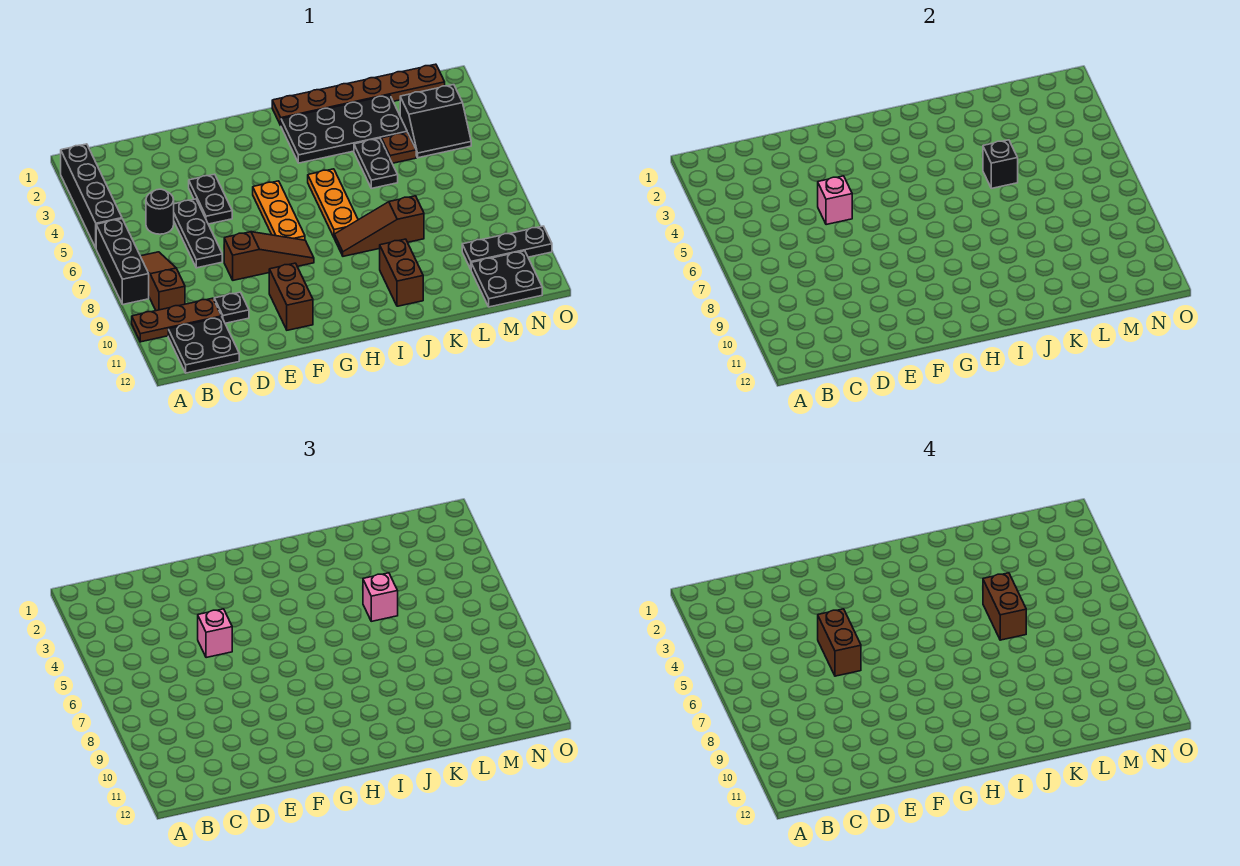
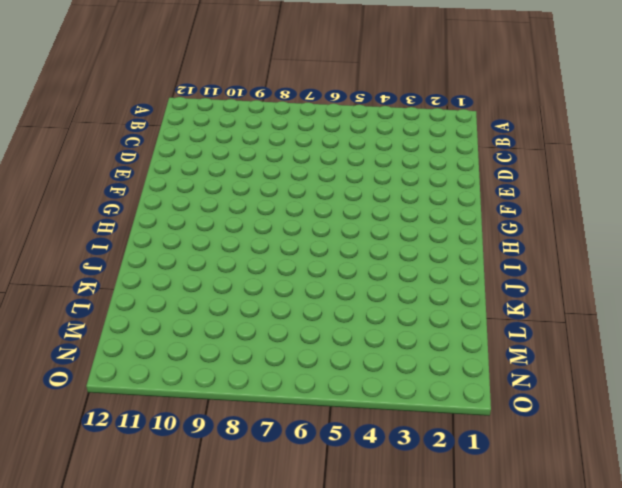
none -> black 1x4 brick [61,144,122,248]
none -> black 1x3 brick [96,219,149,304]
none -> brown 1x3 plate [132,298,222,342]

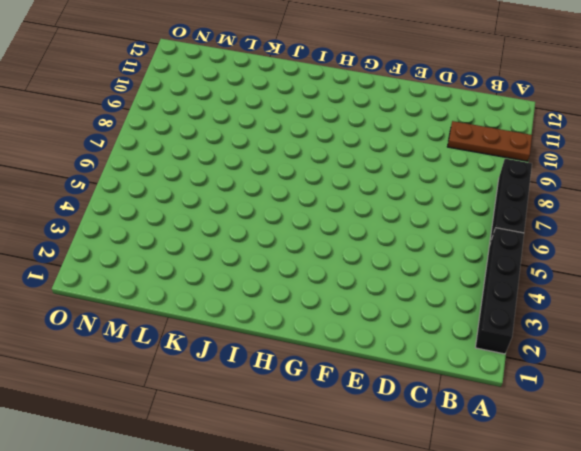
none -> brown 1x3 slope [141,252,185,311]
none -> black 2x2 plate [168,317,239,373]
none -> black 1x1 round brick [146,189,174,234]

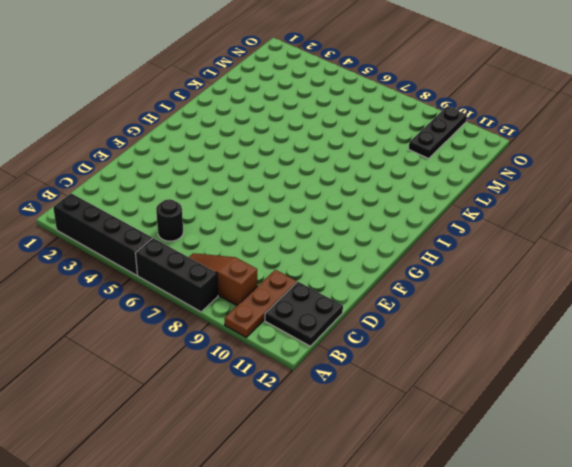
none -> black 1x3 plate [174,199,222,268]
none -> black 1x1 plate [214,292,249,323]
none -> black 1x2 plate [189,174,232,224]

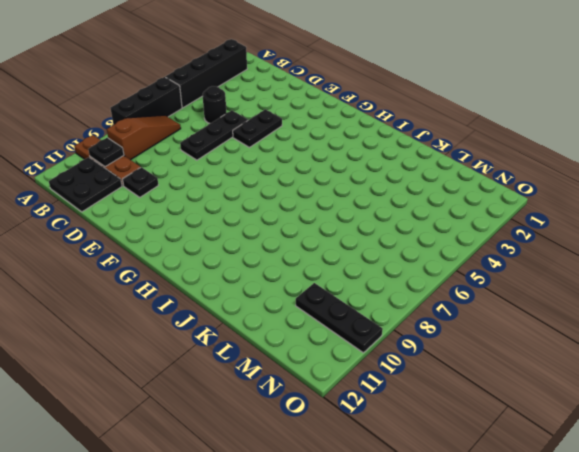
black 1x1 plate [88,138,124,167] -> none
none -> brown 1x3 slope [224,232,314,280]
none -> brown 1x2 brick [269,263,313,330]
none -> orange 1x3 plate [253,181,305,240]

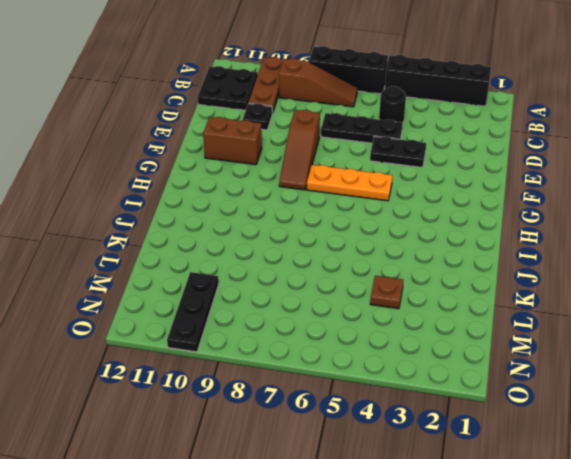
none -> brown 1x6 plate [272,64,445,125]
none -> black 2x4 plate [281,95,407,163]
none -> orange 1x3 plate [308,169,358,237]

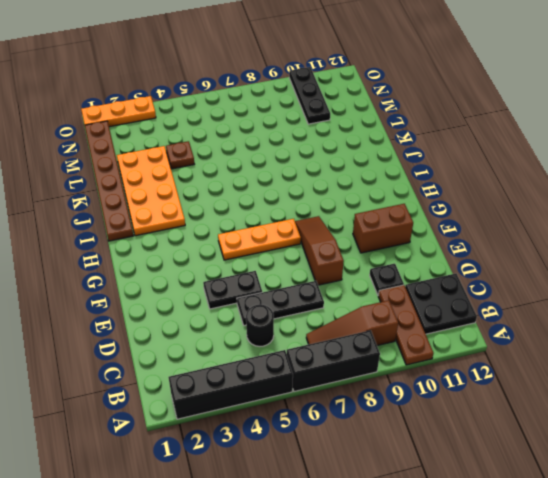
orange 2x4 plate [117,146,185,236] -> black 2x4 plate [281,95,407,163]
orange 1x3 plate [81,96,156,127] -> orange 1x3 plate moved to [308,169,358,237]
none -> brown 1x3 slope [334,196,424,256]
none -> brown 1x2 brick [380,239,423,306]
none -> black 1x2 plate [354,138,398,188]

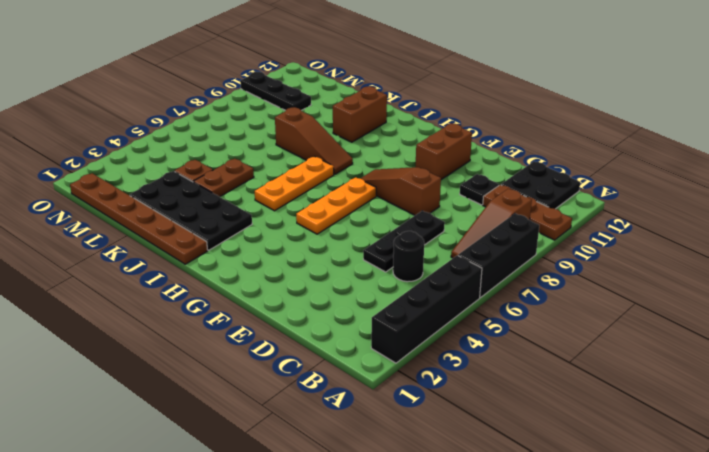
brown 1x2 plate [194,159,254,197] -> black 1x2 plate [354,138,398,188]
none -> black 1x2 plate [189,174,232,224]
none -> black 2x2 slope [400,85,471,158]
none -> black 2x2 plate [471,251,542,307]

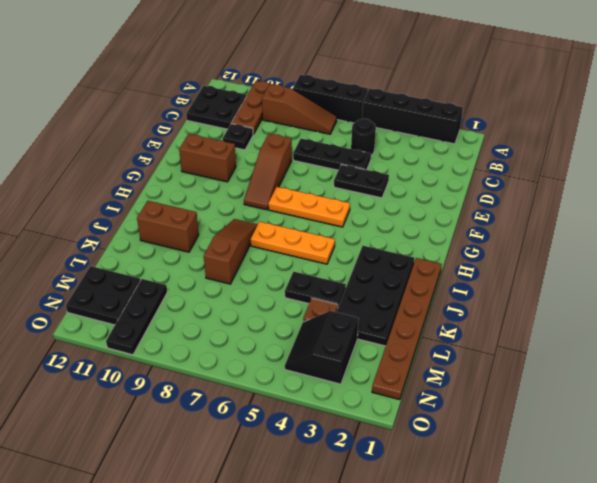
none -> pink 1x1 brick [818,176,852,225]
none -> black 1x1 brick [983,140,1018,188]
none -> pink 1x1 brick [198,609,232,658]

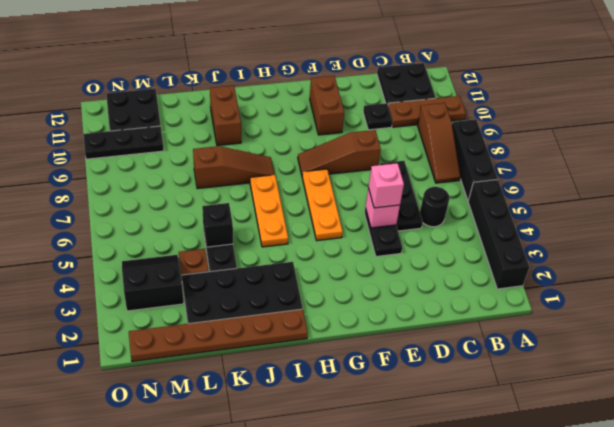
none -> pink 1x1 brick [363,573,398,621]
none -> brown 1x2 brick [818,609,861,676]
none -> brown 1x2 brick [983,573,1026,640]

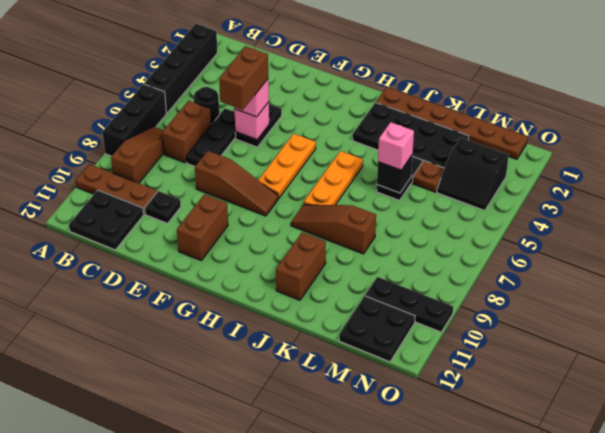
brown 1x2 brick [162,101,211,163] -> brown 1x2 brick moved to [983,573,1026,640]

